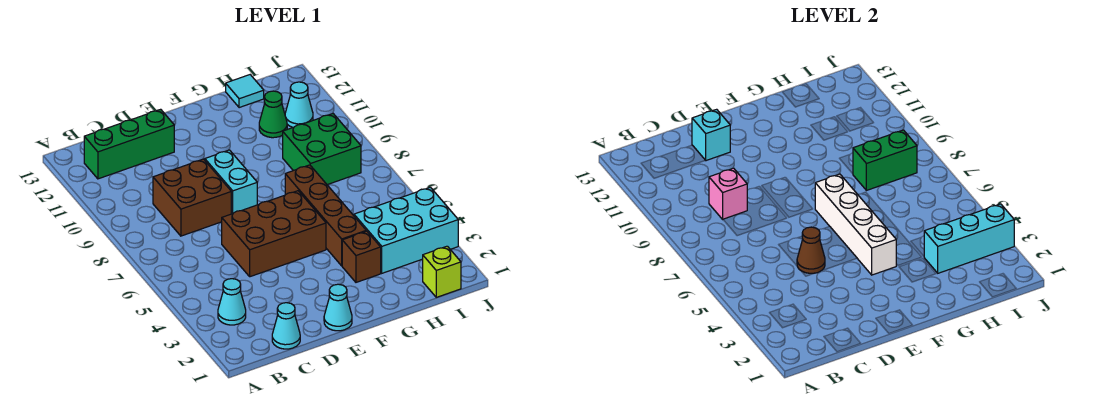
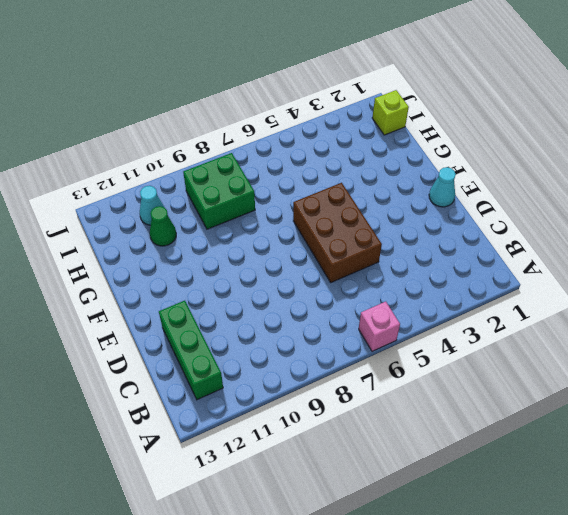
pink 1x1 brick [359,302,400,351] -> pink 1x1 brick moved to [709,168,747,219]
none -> cyan 1x1 cone [218,279,246,325]
none -> cyan 1x1 cone [272,303,300,349]
none -> brown 2x2 brick [153,159,231,236]

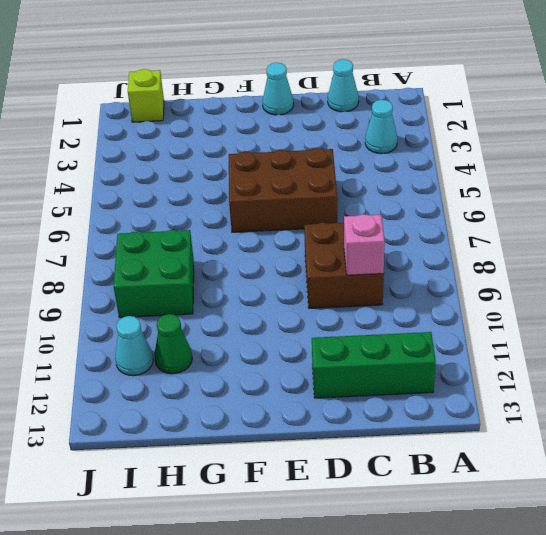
none -> cyan 1x2 brick [205,150,257,214]
none -> brown 1x1 brick [342,231,381,282]
none -> brown 1x4 brick [285,165,366,266]

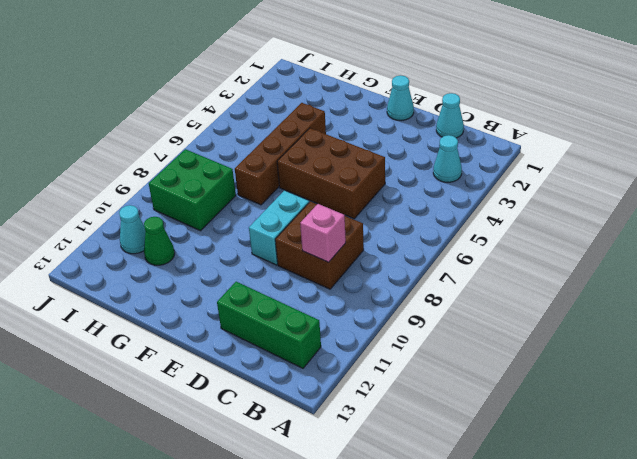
none -> brown 1x1 brick [342,231,381,282]
none -> cyan 2x3 brick [354,187,458,273]
none -> cyan 1x1 tile [226,75,264,108]

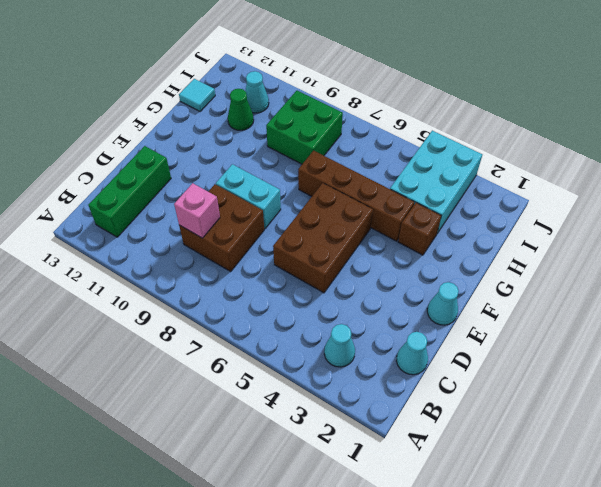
none -> lime 1x1 brick [423,246,461,297]
none -> brown 1x1 cone [797,227,825,274]
none -> cyan 1x1 brick [692,109,730,161]

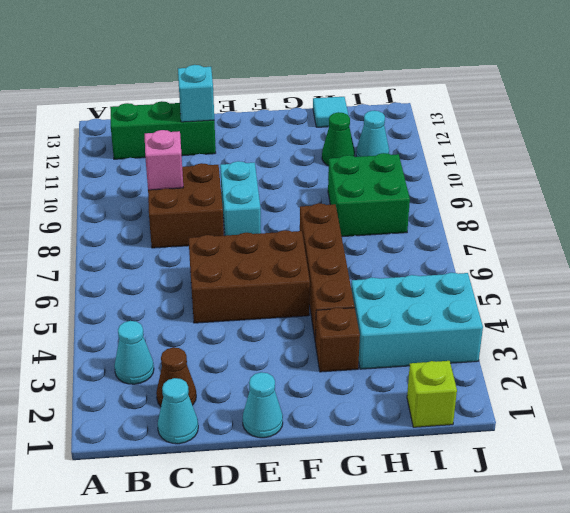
brown 1x1 cone [156,347,196,406] -> brown 1x1 cone moved to [797,227,825,274]
none -> white 1x4 brick [815,174,896,275]
none -> cyan 1x3 brick [924,204,1014,273]
none -> green 1x2 brick [853,130,917,190]

